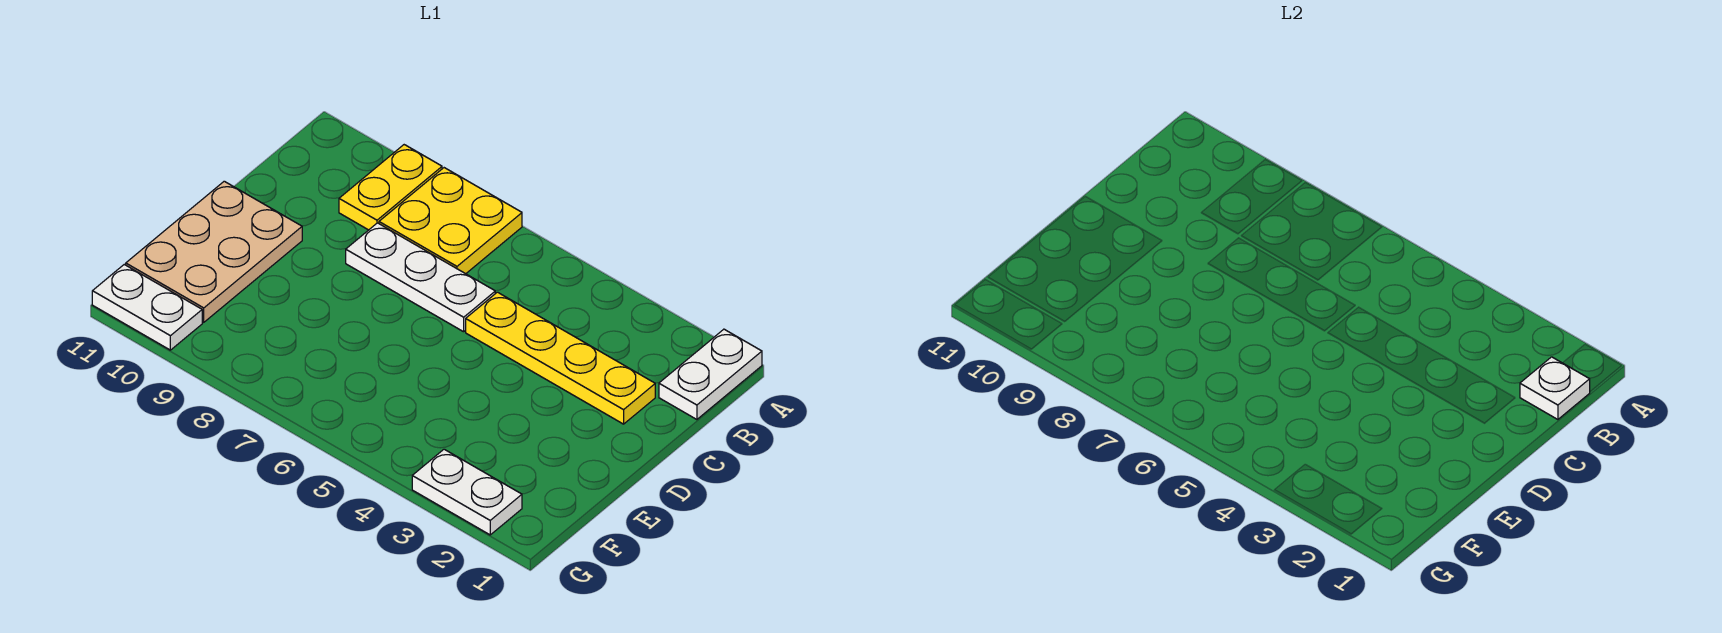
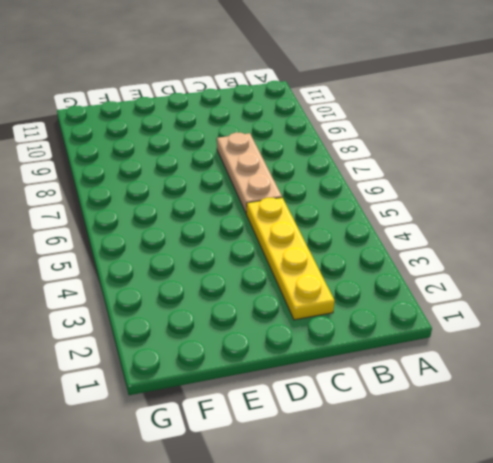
tan 1x3 plate [217,133,282,213] -> white 1x3 plate [346,223,495,332]
none -> white 1x2 plate [659,329,762,419]
none -> yellow 2x2 plate [379,168,522,274]

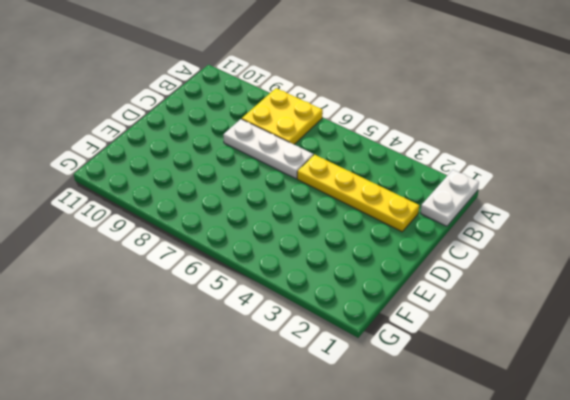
none -> yellow 1x2 plate [339,145,442,230]
none -> tan 2x3 plate [126,181,302,322]

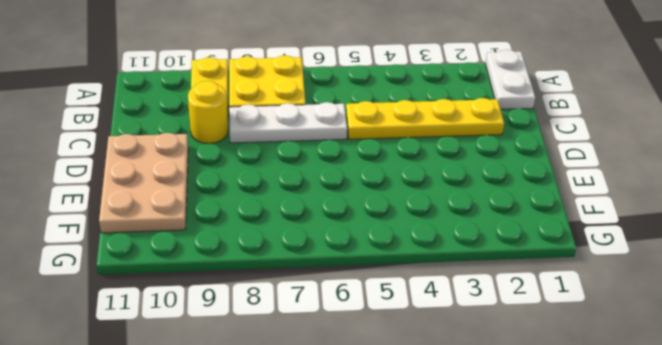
yellow 1x1 round brick [188,81,228,144] -> none
none -> white 1x2 plate [412,449,522,535]
none -> white 1x2 plate [92,265,202,350]

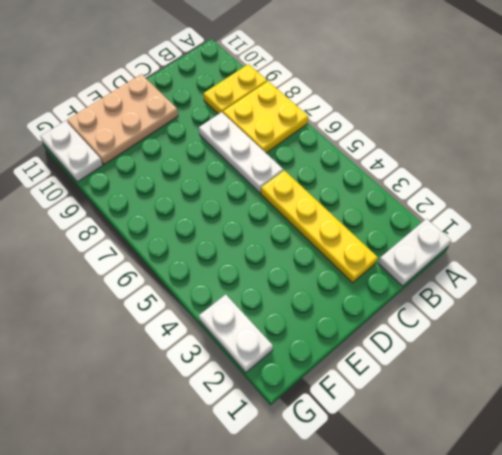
none -> white 1x1 plate [1520,357,1590,419]

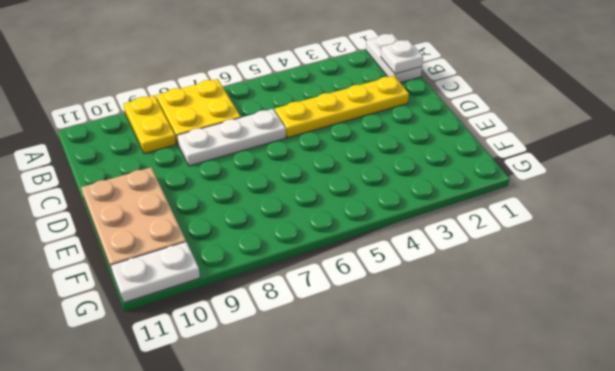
none -> white 1x2 plate [412,449,522,535]

